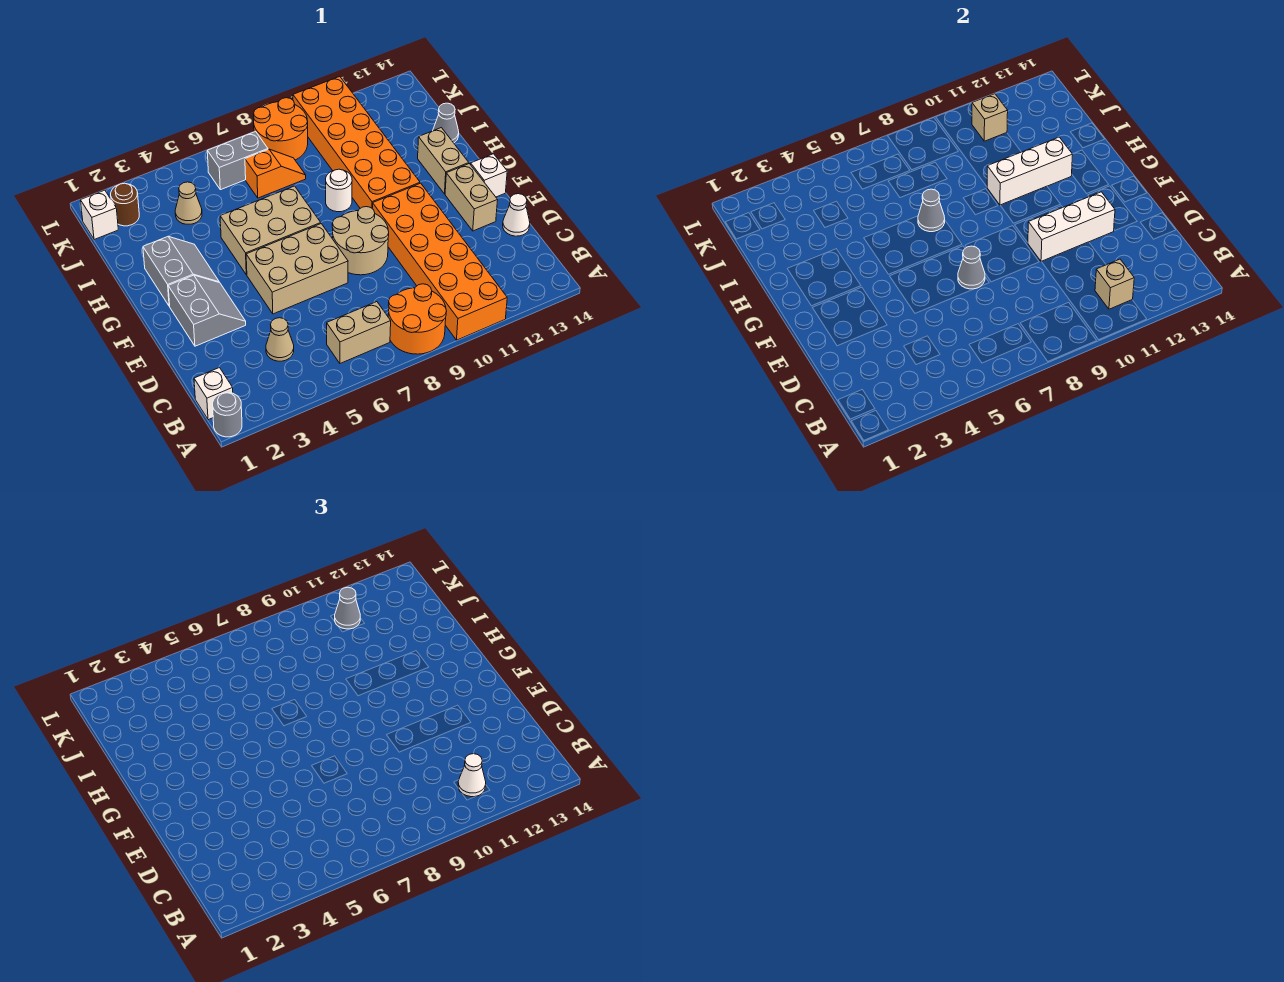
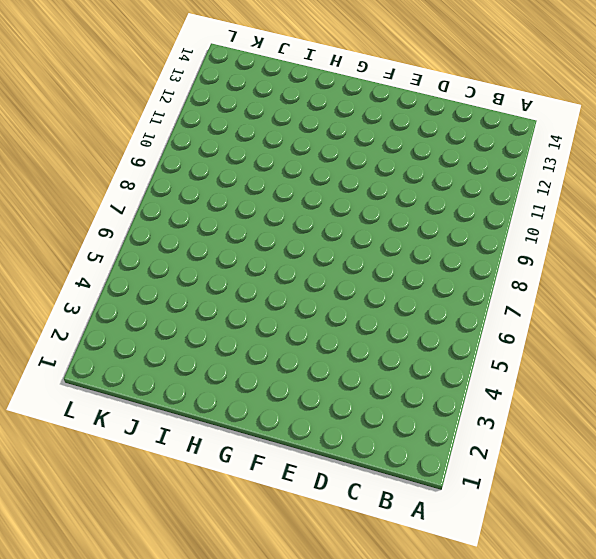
none -> grey 1x1 round brick [213,393,242,437]
none -> orange 2x2 round brick [388,284,447,354]
none -> orange 2x6 brick [372,183,507,340]
none -> white 1x1 brick [194,368,233,420]

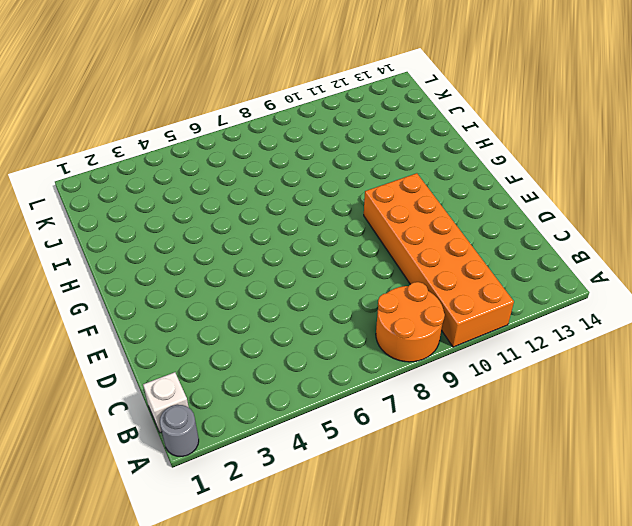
none -> tan 1x2 brick [327,302,391,363]
none -> tan 1x1 cone [266,318,294,361]
none -> white 1x1 cone [503,194,530,236]
none -> grey 2x2 slope [168,275,246,346]

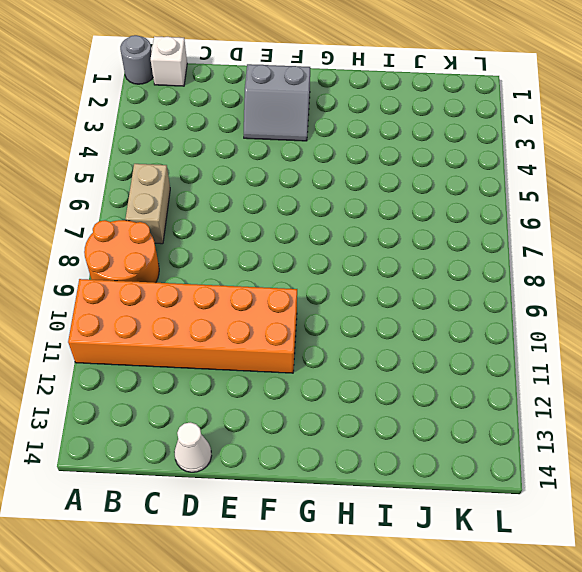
none -> tan 1x1 cone [266,318,294,361]
none -> tan 2x3 brick [246,224,348,314]
none -> tan 2x2 round brick [332,207,389,275]
none -> tan 1x2 brick [445,164,498,231]

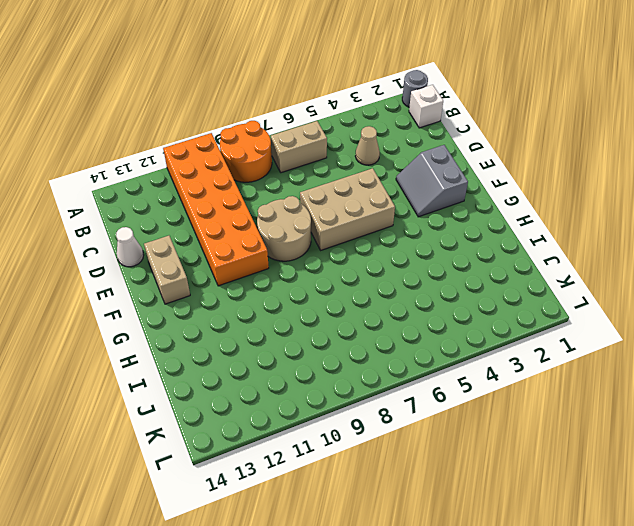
none -> white 1x1 brick [471,154,507,197]
none -> grey 2x2 slope [143,236,219,306]
none -> tan 2x3 brick [220,186,321,275]
none -> orange 2x6 brick [293,77,420,208]

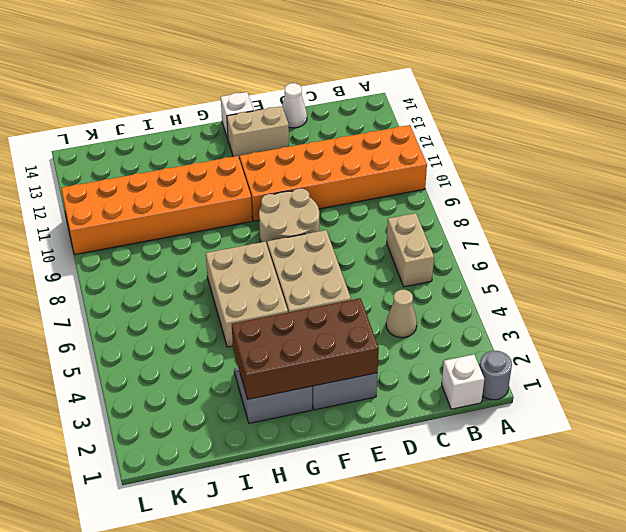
brown 2x4 brick [232,298,379,399] -> none
none -> orange 2x2 round brick [388,284,447,354]
none -> tan 1x2 brick [418,128,469,194]
none -> white 1x1 round brick [326,169,352,212]
none -> grey 1x1 cone [433,103,459,143]

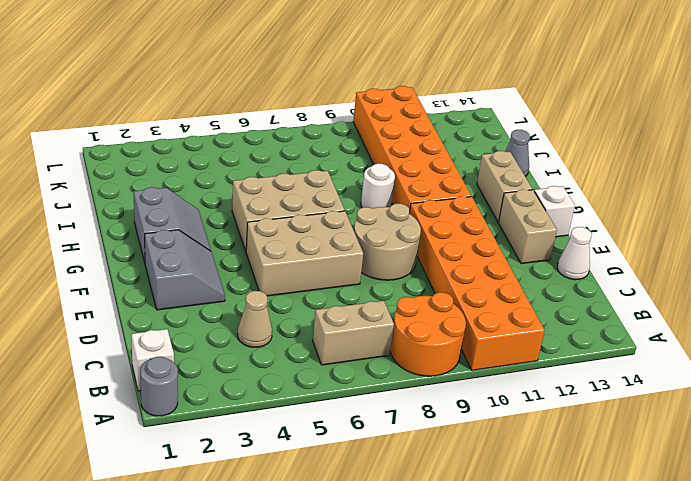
none -> tan 1x1 cone [175,182,202,224]
none -> orange 1x2 slope [245,149,306,198]
none -> white 1x1 brick [81,190,118,240]
none -> brown 1x1 round brick [111,183,139,226]

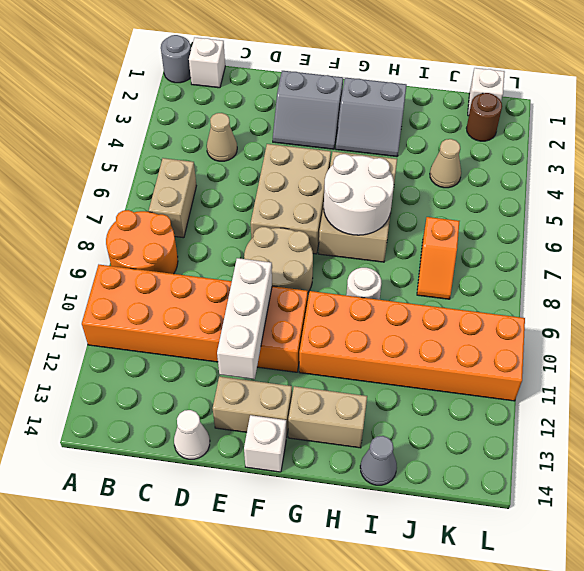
white 2x2 round brick [324,154,394,235] -> grey 1x1 cone [918,189,945,232]
none -> grey 1x2 brick [207,132,268,190]
none -> orange 2x2 round brick [254,98,308,160]
none -> tan 1x1 brick [1095,259,1134,309]
none -> grey 1x1 cone [958,246,985,289]

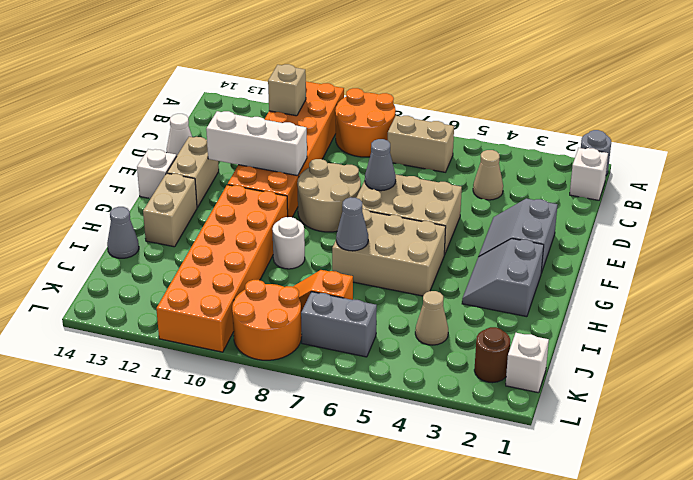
none -> white 1x3 brick [987,137,1073,205]
none -> tan 1x1 brick [972,94,1008,141]
none -> white 1x1 cone [458,754,486,797]
none -> grey 1x1 cone [335,587,360,629]

